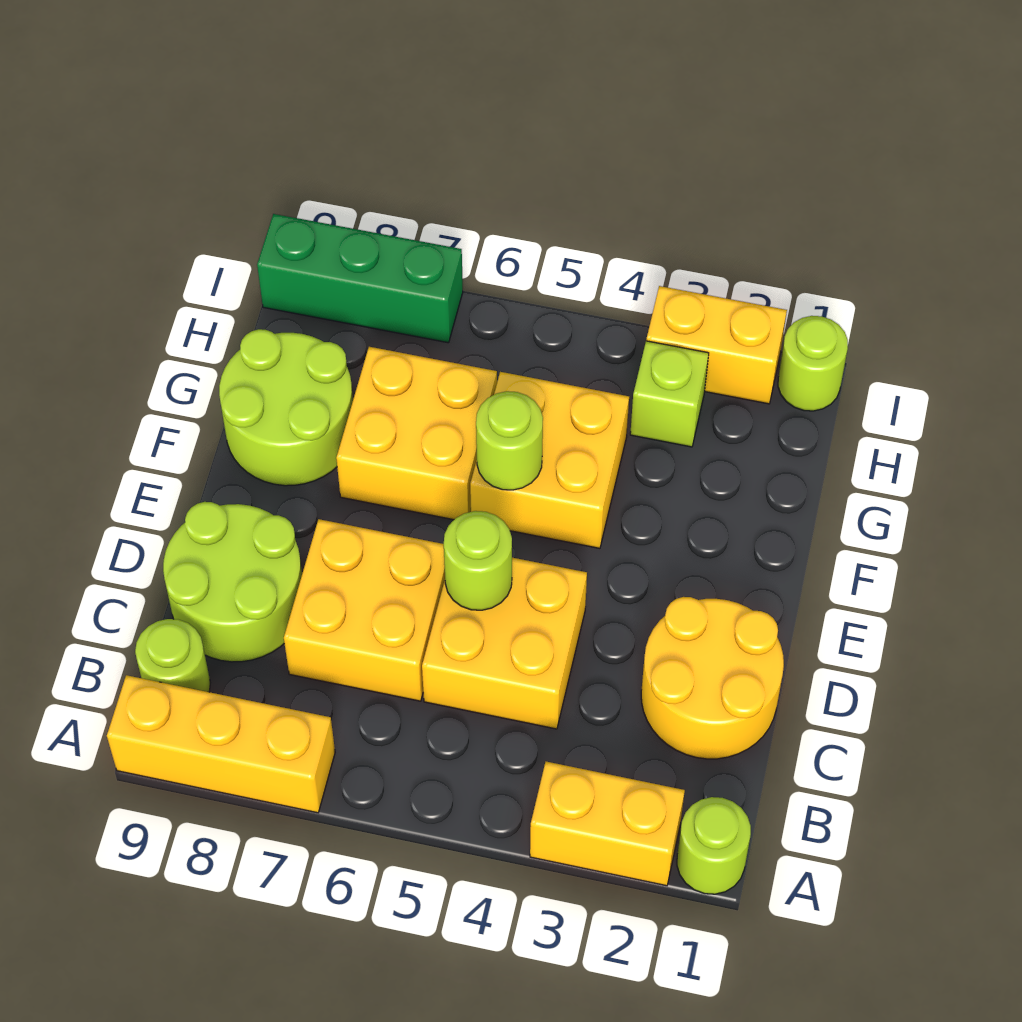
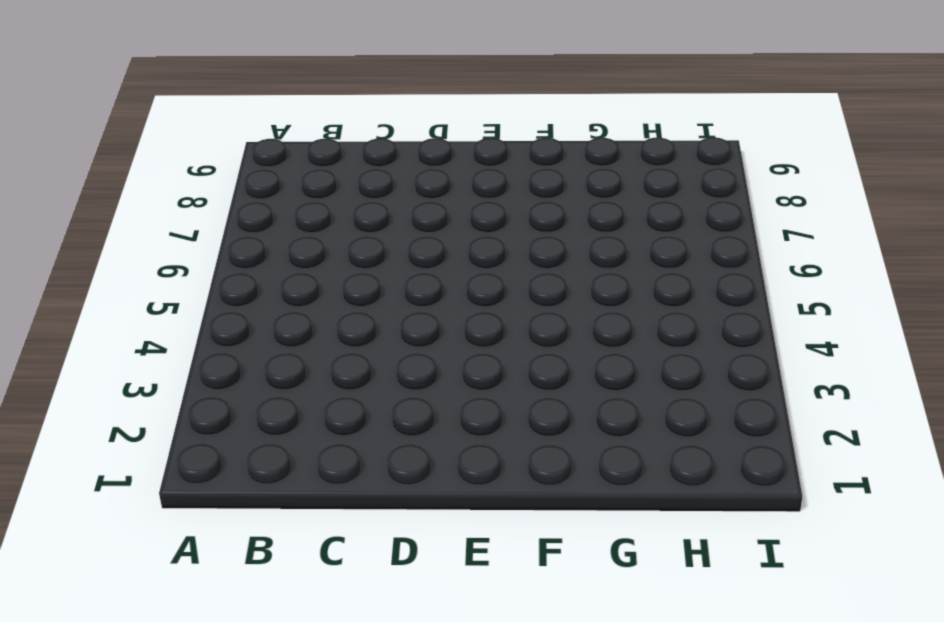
none -> lime 1x1 round brick [677,797,751,894]
none -> yellow 1x2 brick [530,762,685,886]
none -> yellow 1x3 brick [107,675,335,813]

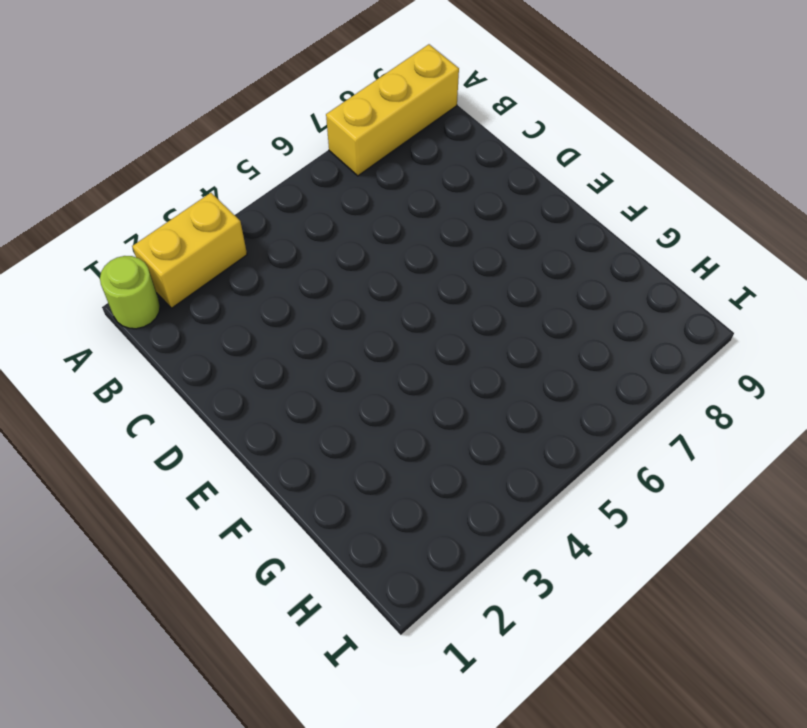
none -> lime 1x1 round brick [135,619,210,692]
none -> yellow 2x2 round brick [641,597,784,759]
none -> yellow 2x2 brick [422,558,587,729]

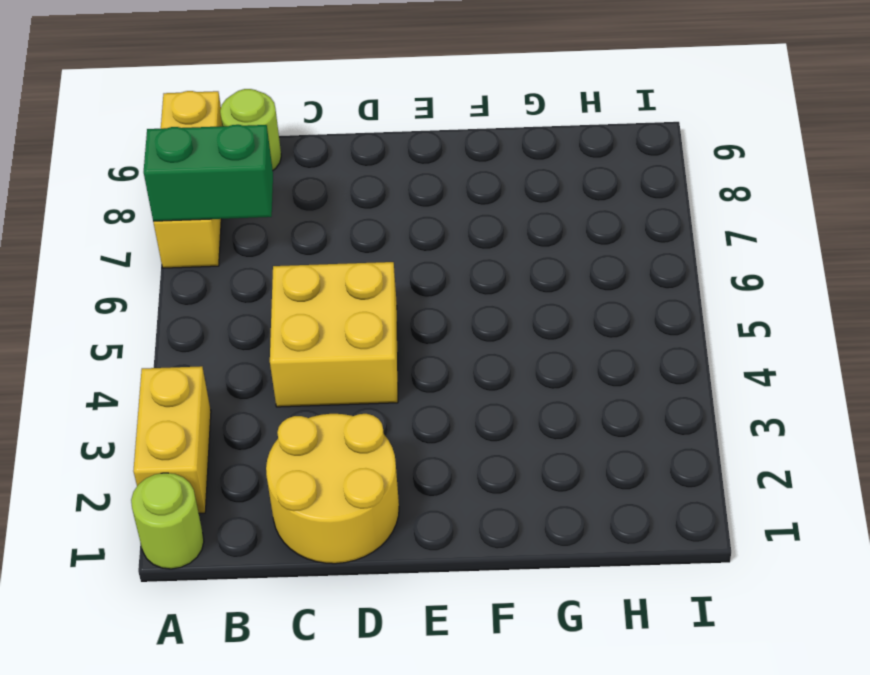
green 1x2 brick [144,125,273,221] -> none
none -> yellow 2x2 brick [284,519,445,701]
none -> lime 2x2 round brick [163,502,302,662]
none -> yellow 2x2 brick [470,372,629,548]

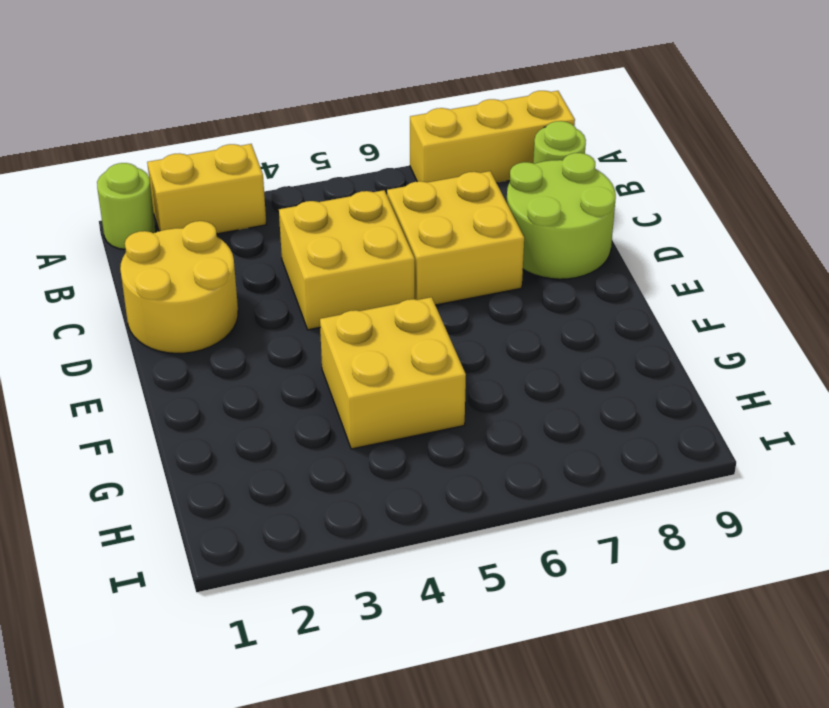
none -> yellow 2x2 brick [336,347,497,520]
none -> lime 2x2 round brick [219,329,353,486]
none -> lime 1x1 brick [630,341,709,447]

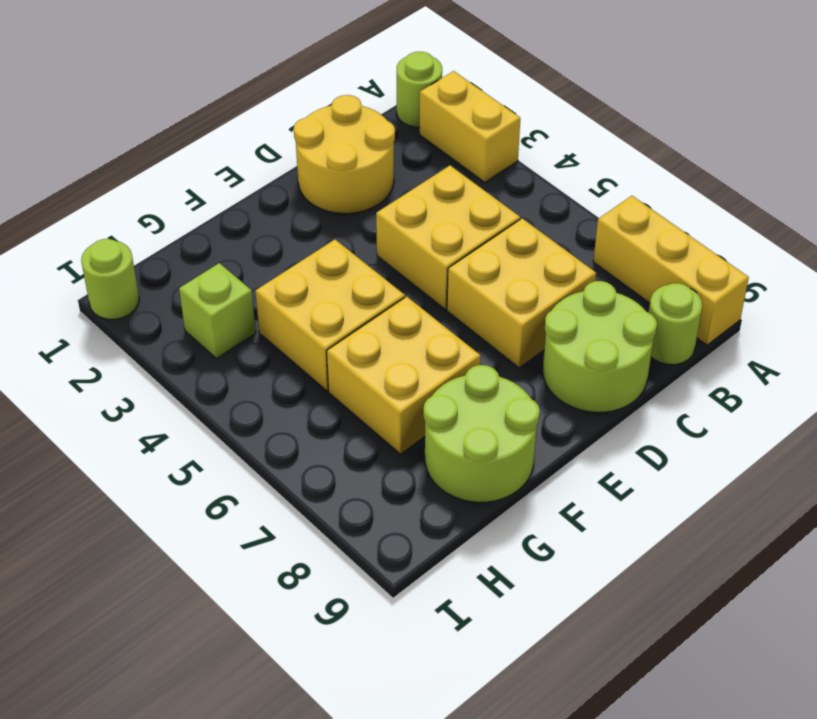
none -> yellow 1x2 brick [646,286,787,404]
none -> green 1x3 brick [257,214,463,343]
none -> lime 1x1 round brick [444,511,512,610]

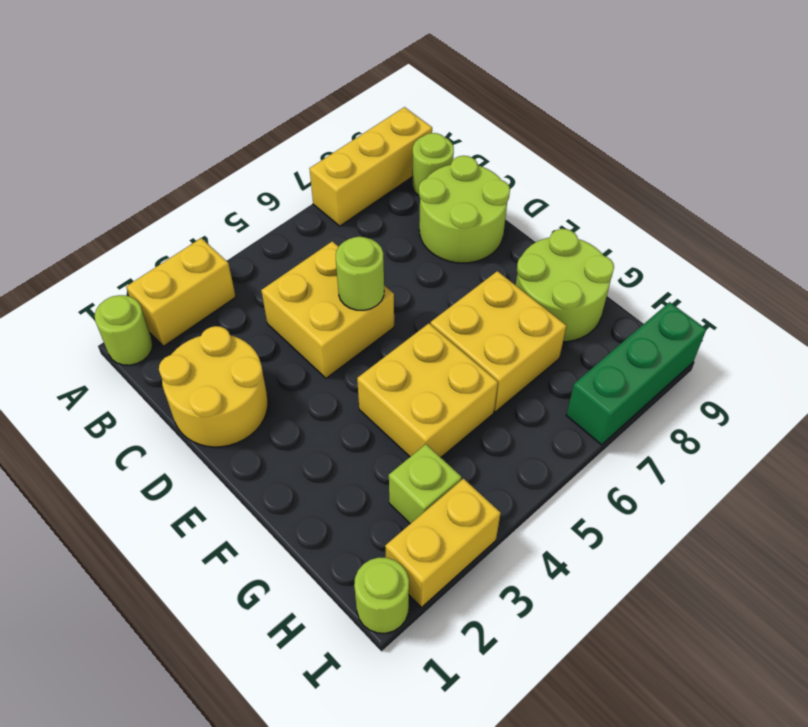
none -> yellow 2x2 brick [284,519,445,701]
none -> lime 1x1 round brick [476,391,543,490]

